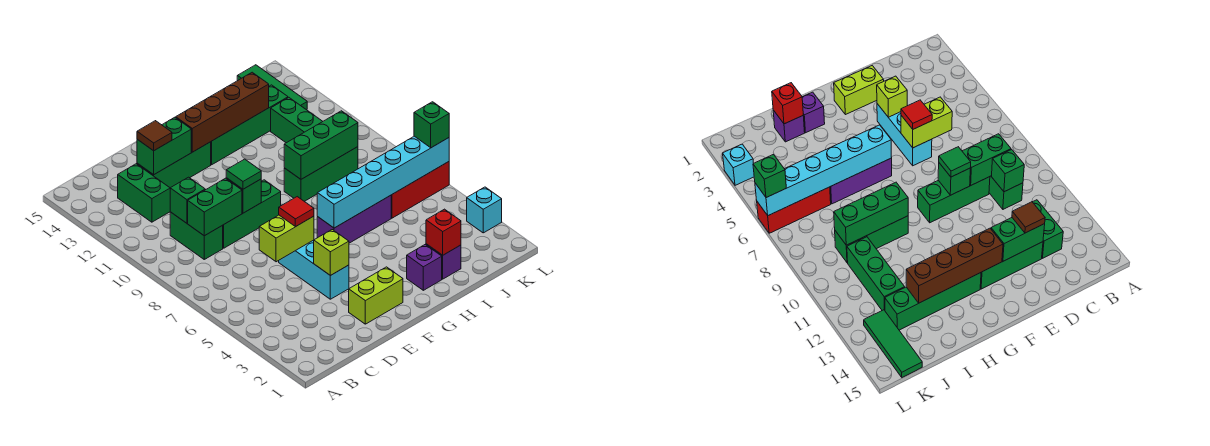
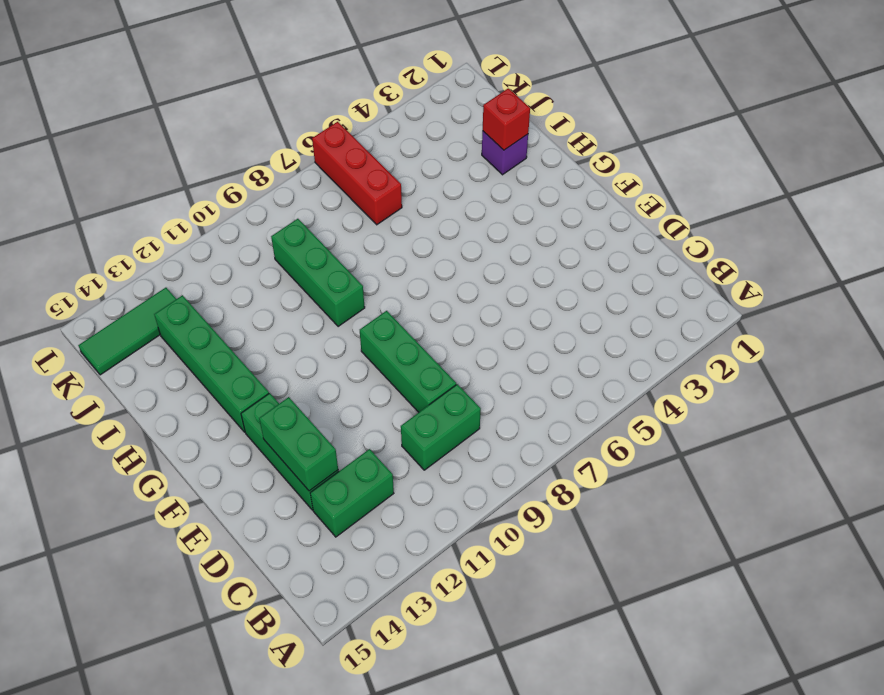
none -> lime 1x2 brick [349,267,403,324]
none -> cyan 1x3 brick [279,240,349,299]
none -> purple 1x3 brick [317,195,391,243]

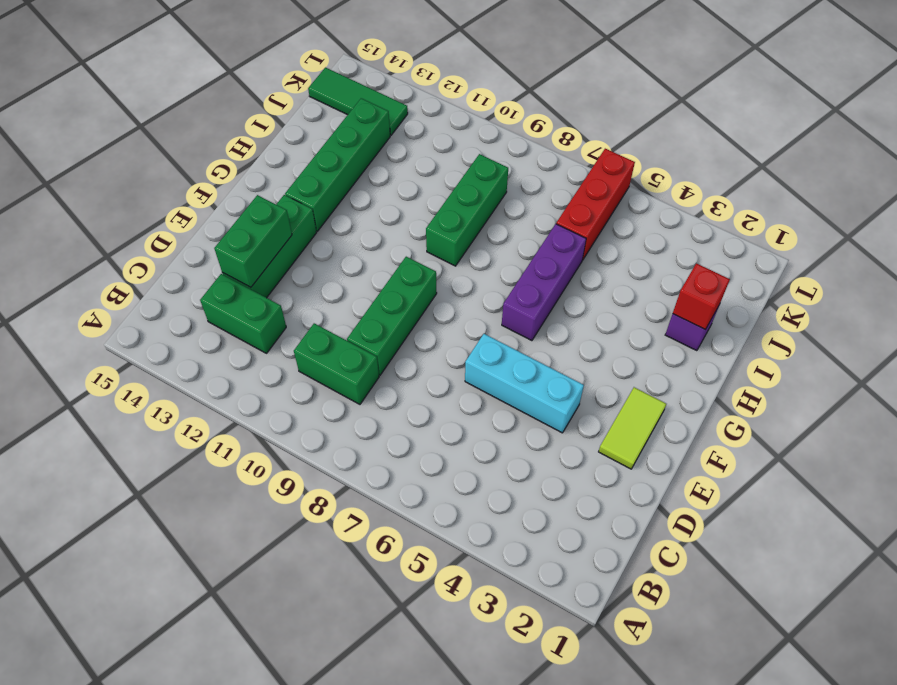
lime 1x2 tile [599,387,666,469] -> lime 1x2 brick [349,267,403,324]
none -> purple 1x1 brick [407,245,442,290]
none -> green 1x3 brick [271,98,323,143]
none -> cyan 1x1 brick [467,187,502,233]

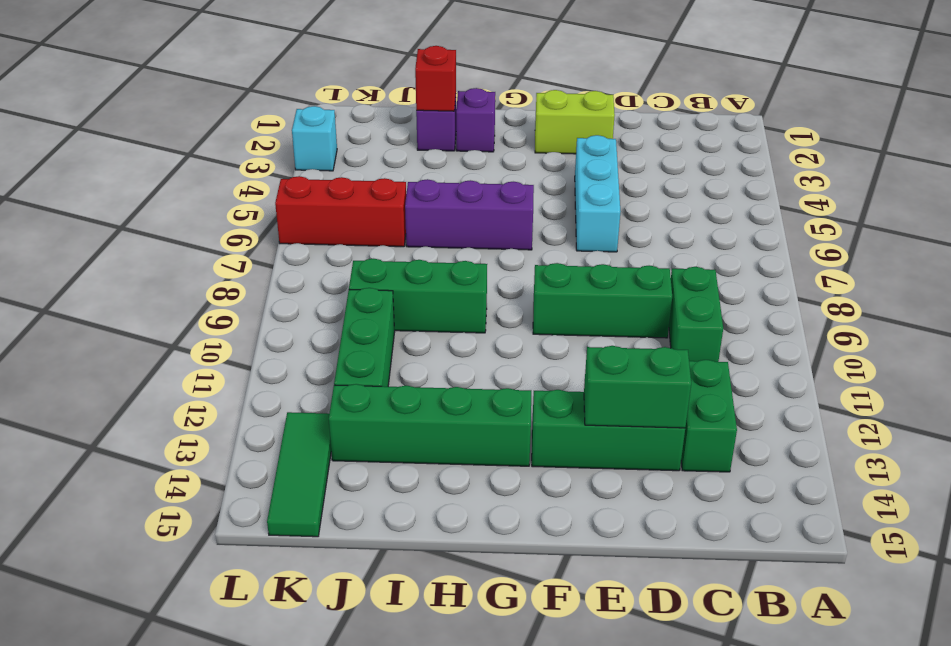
none -> green 1x2 brick [188,178,242,236]
none -> green 1x1 brick [170,177,205,223]
none -> lime 1x2 brick [259,215,314,262]

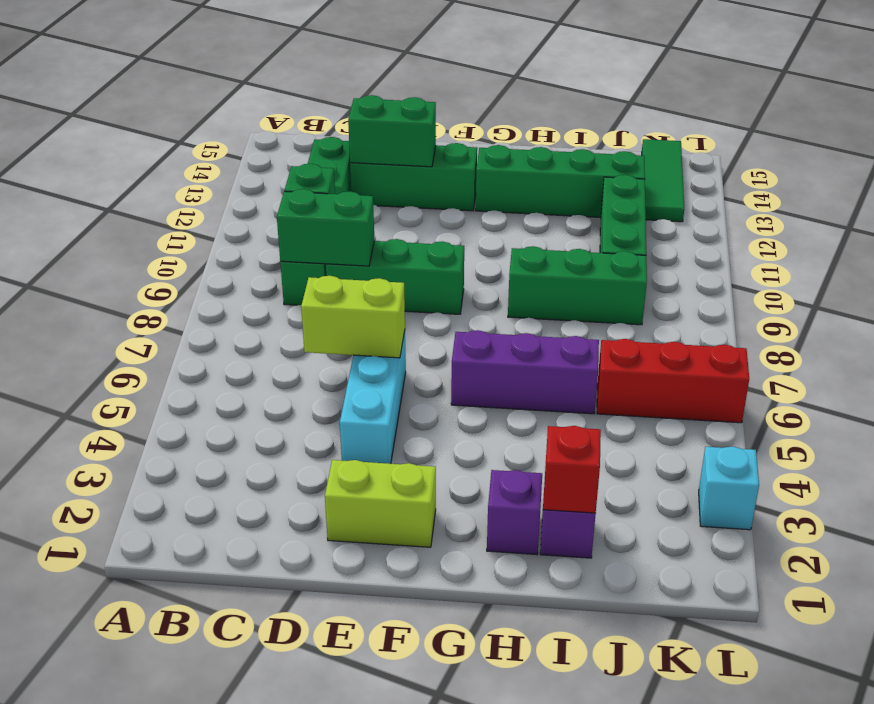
none -> lime 1x1 brick [314,230,349,276]
none -> green 1x1 brick [226,178,261,213]
none -> brown 1x4 brick [176,72,269,152]

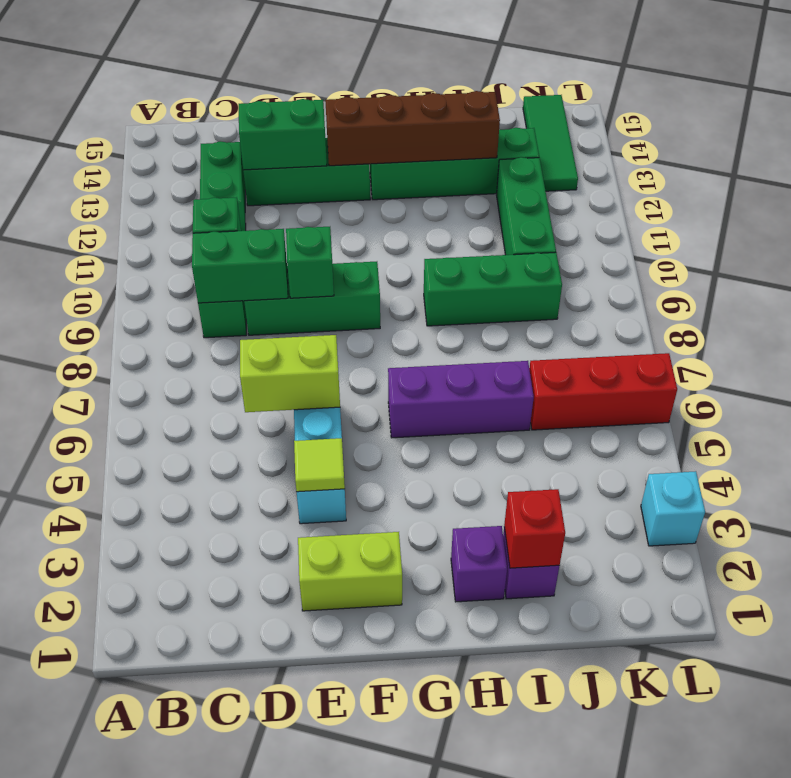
lime 1x1 tile [294,438,345,492] -> lime 1x1 brick [314,230,349,276]
none -> cyan 1x6 brick [317,136,449,228]
none -> green 1x3 brick [284,111,358,179]
none -> brown 1x1 tile [137,121,172,151]

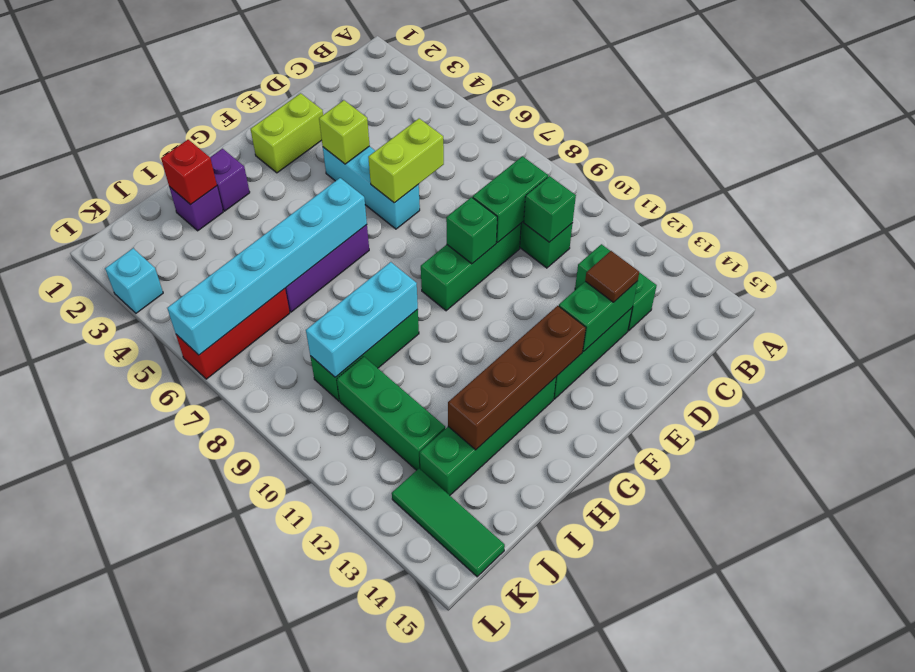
cyan 1x3 brick [306,262,418,377] -> green 1x3 brick [284,111,358,179]
none -> red 1x1 tile [279,197,314,227]
none -> green 1x1 tile [226,159,261,189]
none -> green 1x1 brick [414,102,449,148]

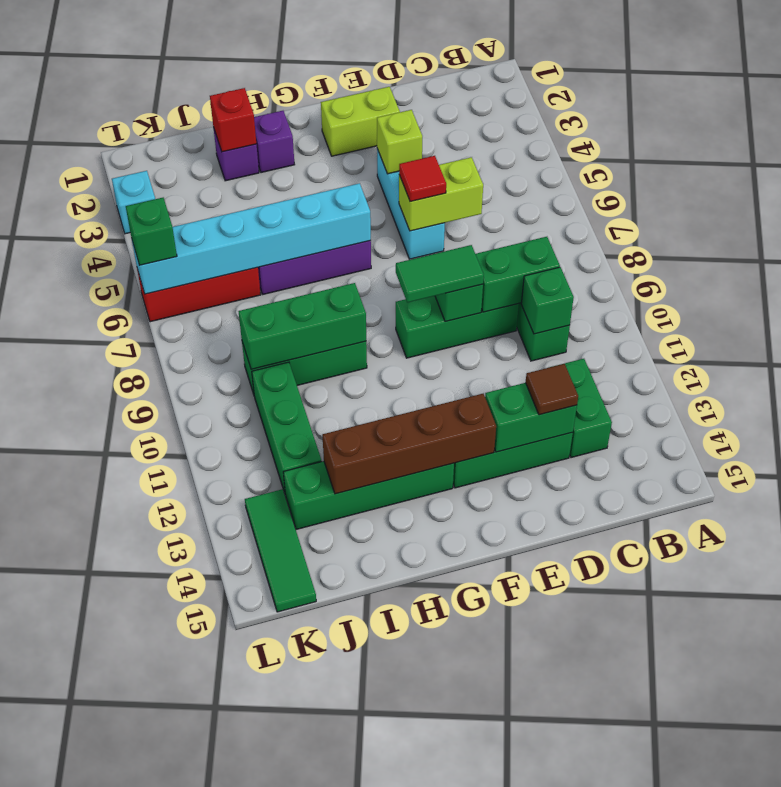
green 1x2 tile [396,245,484,303] -> green 1x1 tile [226,159,261,189]

